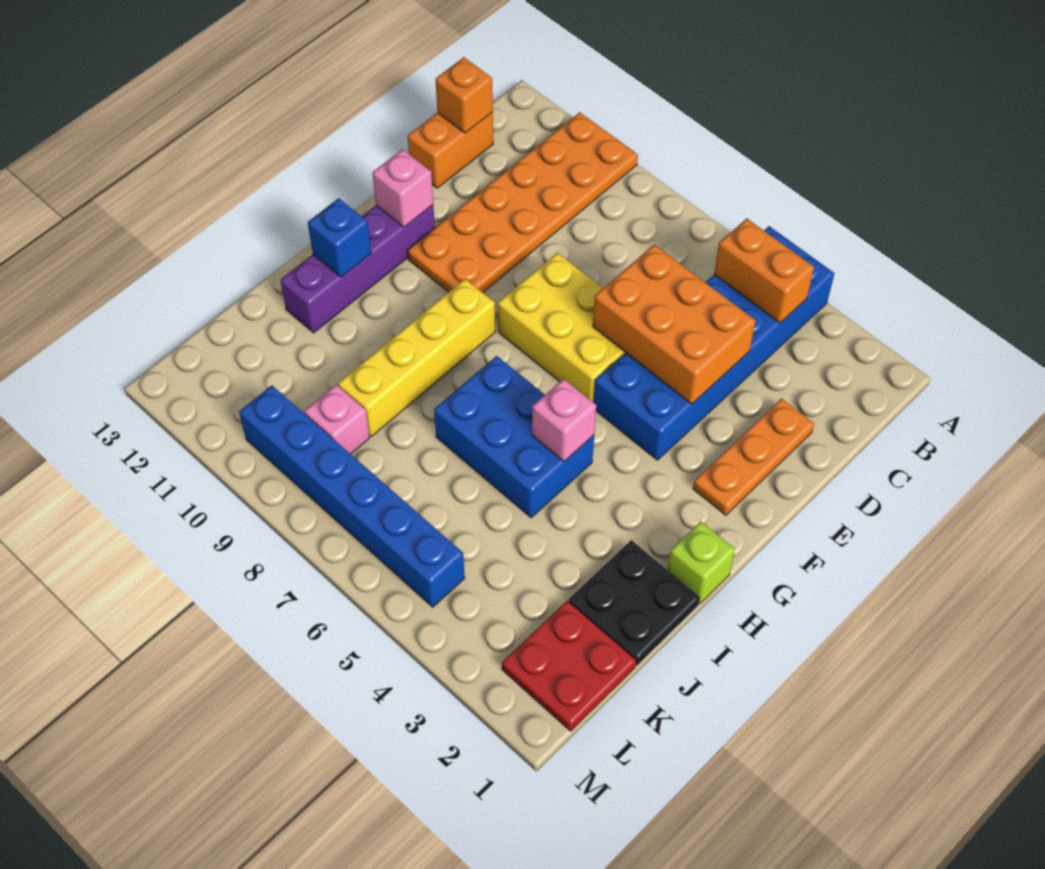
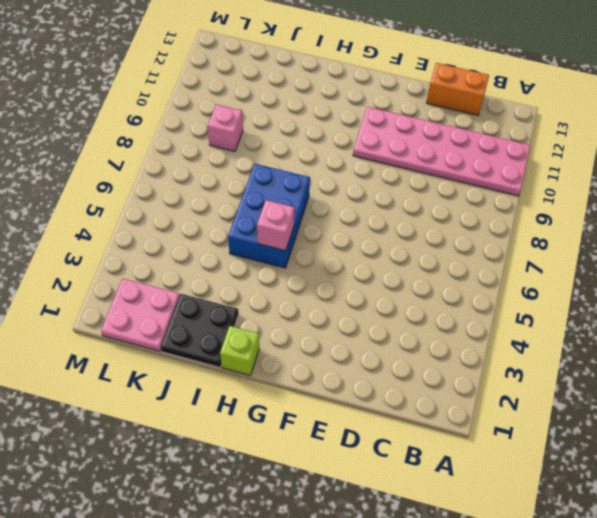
pink 2x6 plate [353,107,530,196] -> orange 2x6 plate [407,112,638,293]
pink 2x2 plate [101,279,180,351] -> red 2x2 plate [502,601,636,731]
none -> blue 2x6 brick [593,226,834,460]
none -> orange 1x3 plate [693,399,814,515]
none -> yellow 2x3 brick [498,253,626,402]

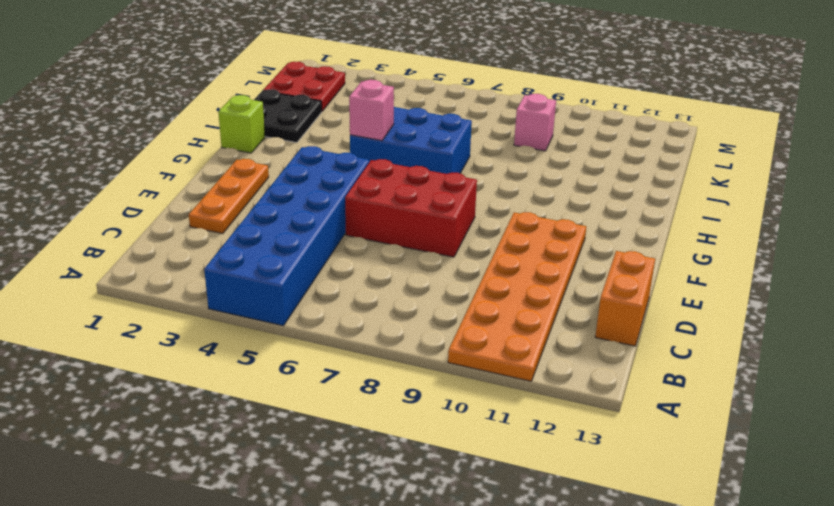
red 2x3 brick [345,159,477,257] -> yellow 2x3 brick [498,253,626,402]
none -> purple 1x4 brick [280,205,435,333]
none -> yellow 1x4 brick [338,279,495,436]
none -> blue 1x6 brick [239,385,465,607]

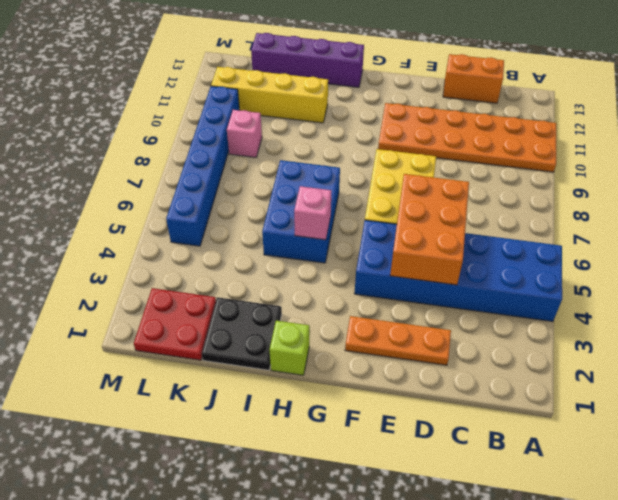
purple 1x4 brick [251,33,364,87] -> purple 1x4 brick moved to [280,205,435,333]
yellow 1x4 brick [211,67,328,123] -> yellow 1x4 brick moved to [338,279,495,436]
none -> orange 1x2 brick [714,219,814,323]
none -> orange 1x1 brick [435,57,493,133]
none -> pink 1x1 brick [372,149,433,227]

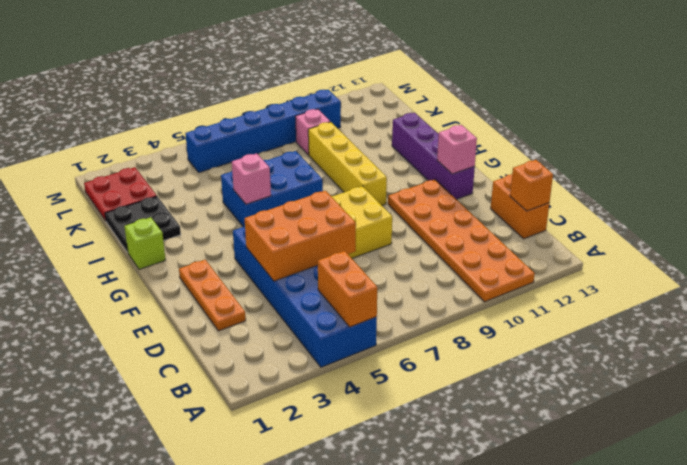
orange 1x2 brick [318,251,377,327] -> orange 1x2 brick turned to [714,219,814,323]
none -> blue 1x1 brick [308,198,371,277]

